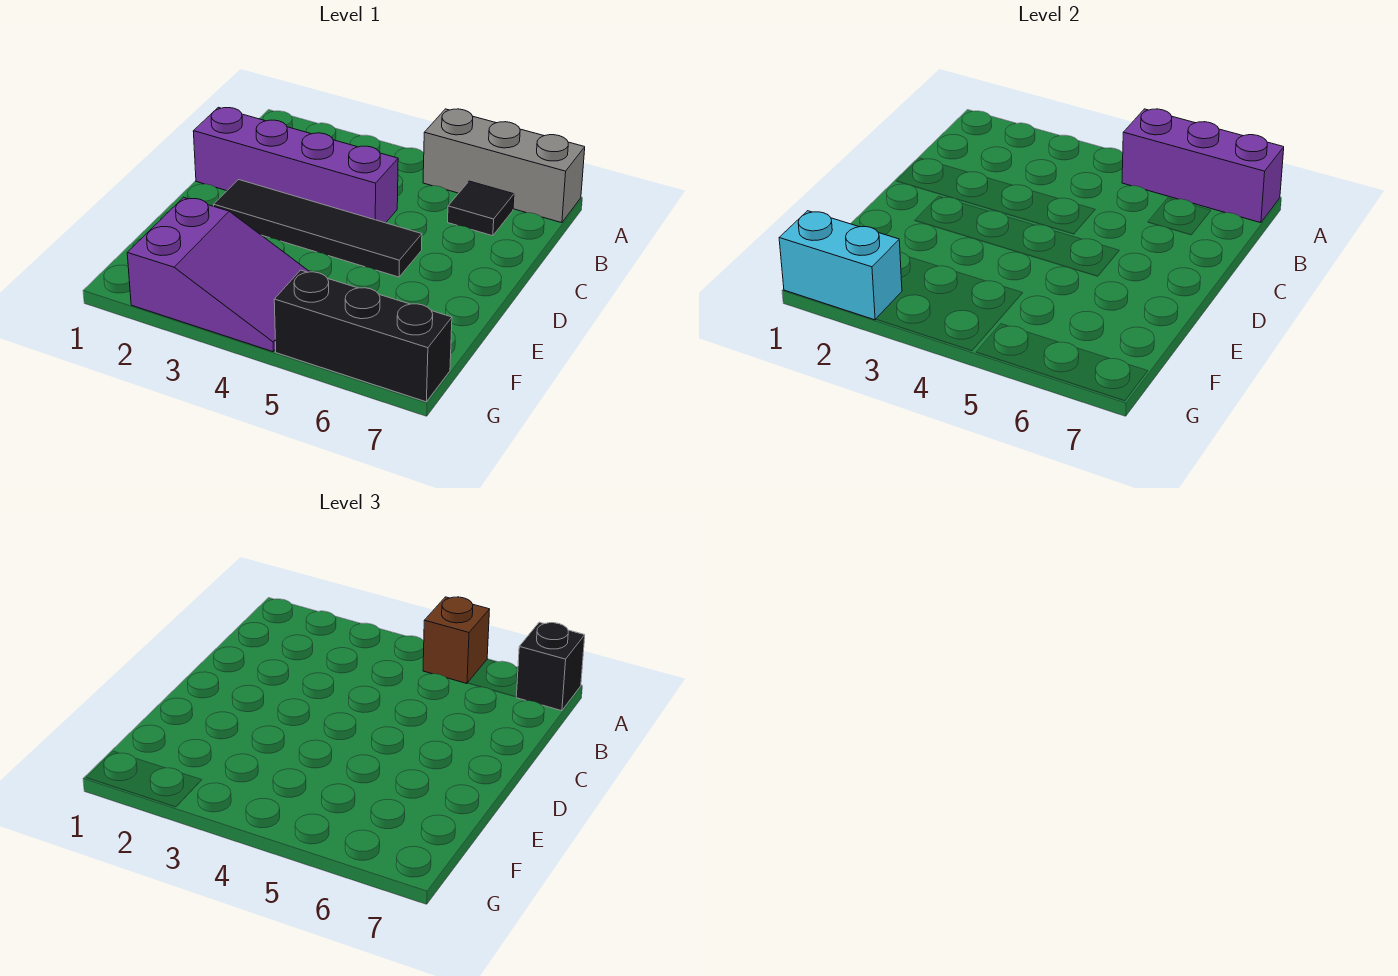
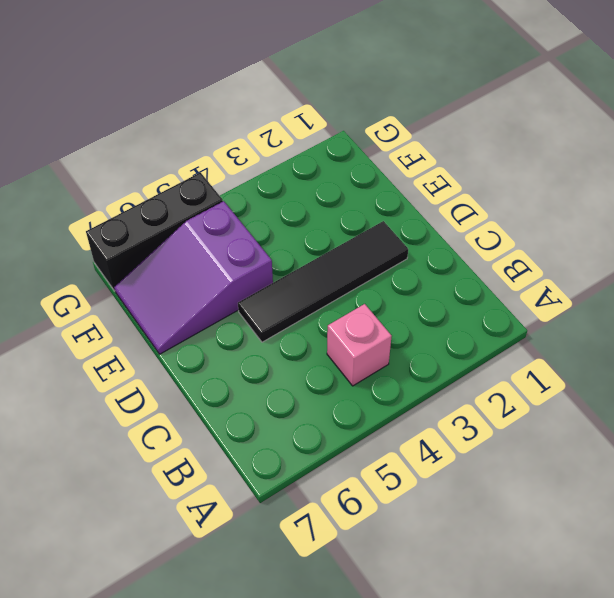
pink 1x1 brick [327,304,392,386] -> none
purple 2x3 slope [114,201,273,354] -> purple 2x3 slope moved to [127,197,309,352]
none -> grey 1x3 brick [423,109,585,223]
none -> black 1x1 tile [448,181,514,236]

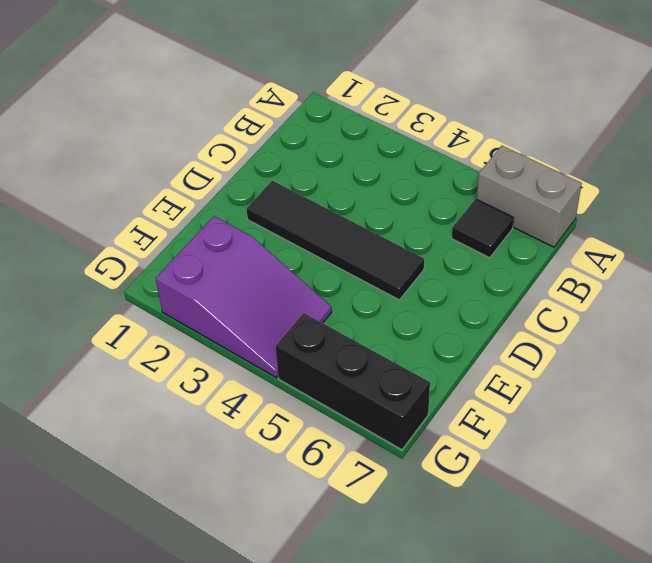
grey 1x2 brick [477,146,582,247] -> grey 1x3 brick [423,109,585,223]
none -> purple 1x4 brick [193,107,398,223]
none -> purple 1x3 brick [1122,109,1284,223]

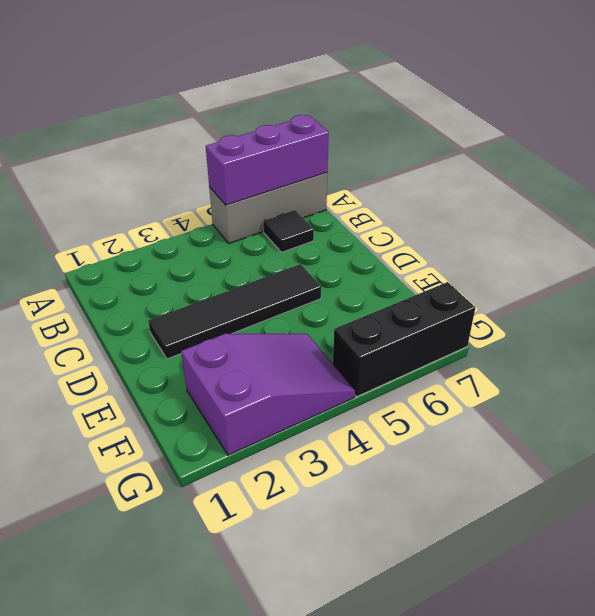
none -> purple 1x4 brick [193,107,398,223]
none -> cyan 1x2 brick [779,211,902,320]

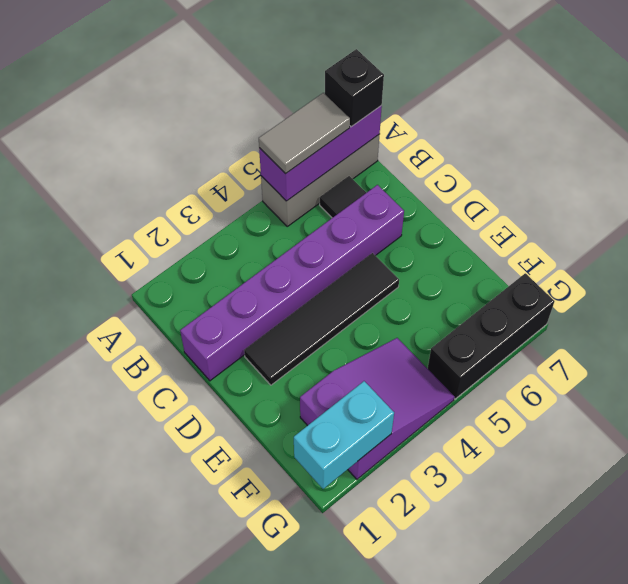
grey 1x2 tile [259,93,350,174] -> brown 1x1 brick [423,597,490,684]
purple 1x6 brick [180,185,404,381] -> purple 1x4 brick [193,107,398,223]

